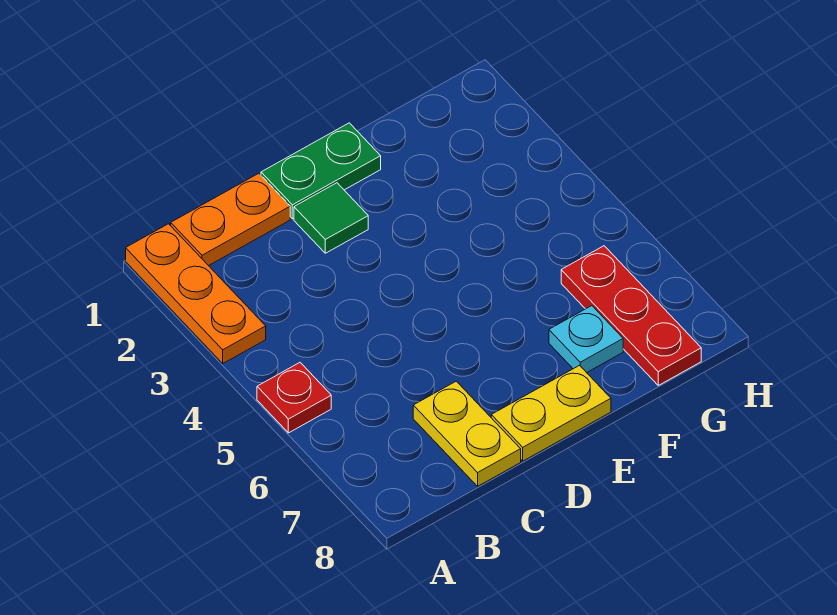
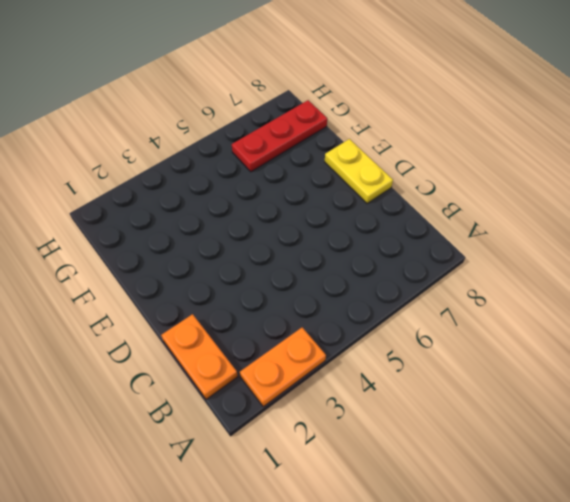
orange 1x2 plate [240,327,326,407] -> orange 1x3 plate [126,224,266,363]
none -> red 1x1 plate [257,363,331,433]
none -> yellow 1x2 plate [413,381,521,486]

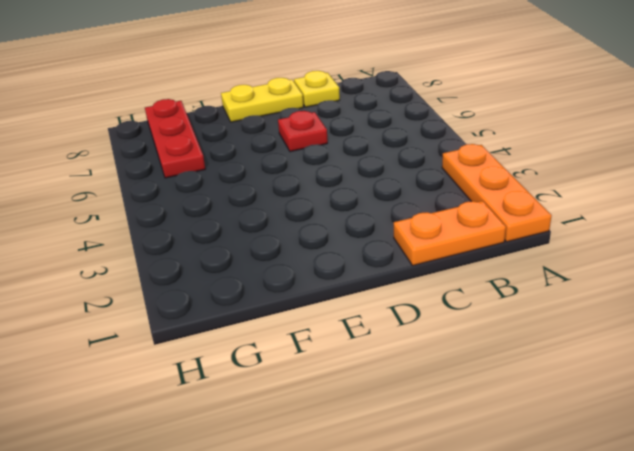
yellow 1x1 plate [294,71,340,107] -> yellow 1x2 plate [413,381,521,486]
red 1x1 plate [278,111,328,152] -> red 1x1 plate moved to [257,363,331,433]
none -> green 1x2 plate [261,123,381,219]
none -> green 1x1 tile [294,183,368,253]

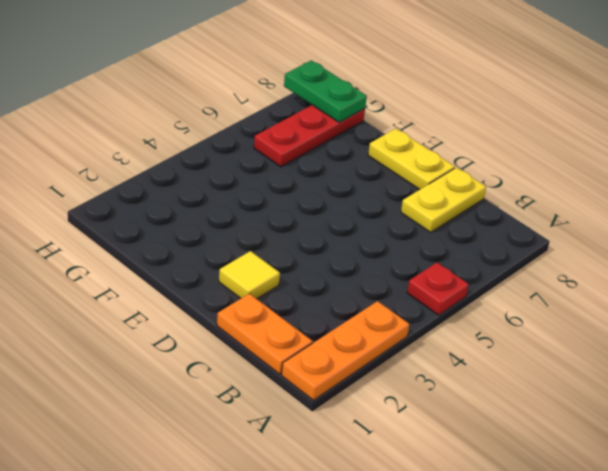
yellow 1x1 tile [219,251,280,299] -> green 1x1 tile [294,183,368,253]
green 1x2 plate [284,60,367,122] -> green 1x2 plate moved to [261,123,381,219]
none -> cyan 1x1 plate [549,306,623,373]

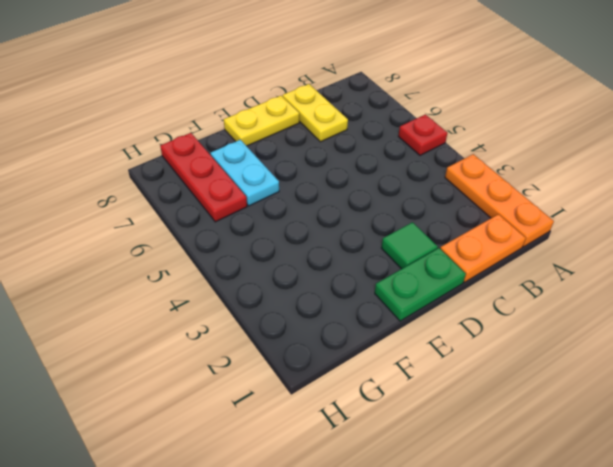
cyan 1x2 plate [210,140,279,206] -> cyan 1x1 plate [549,306,623,373]

